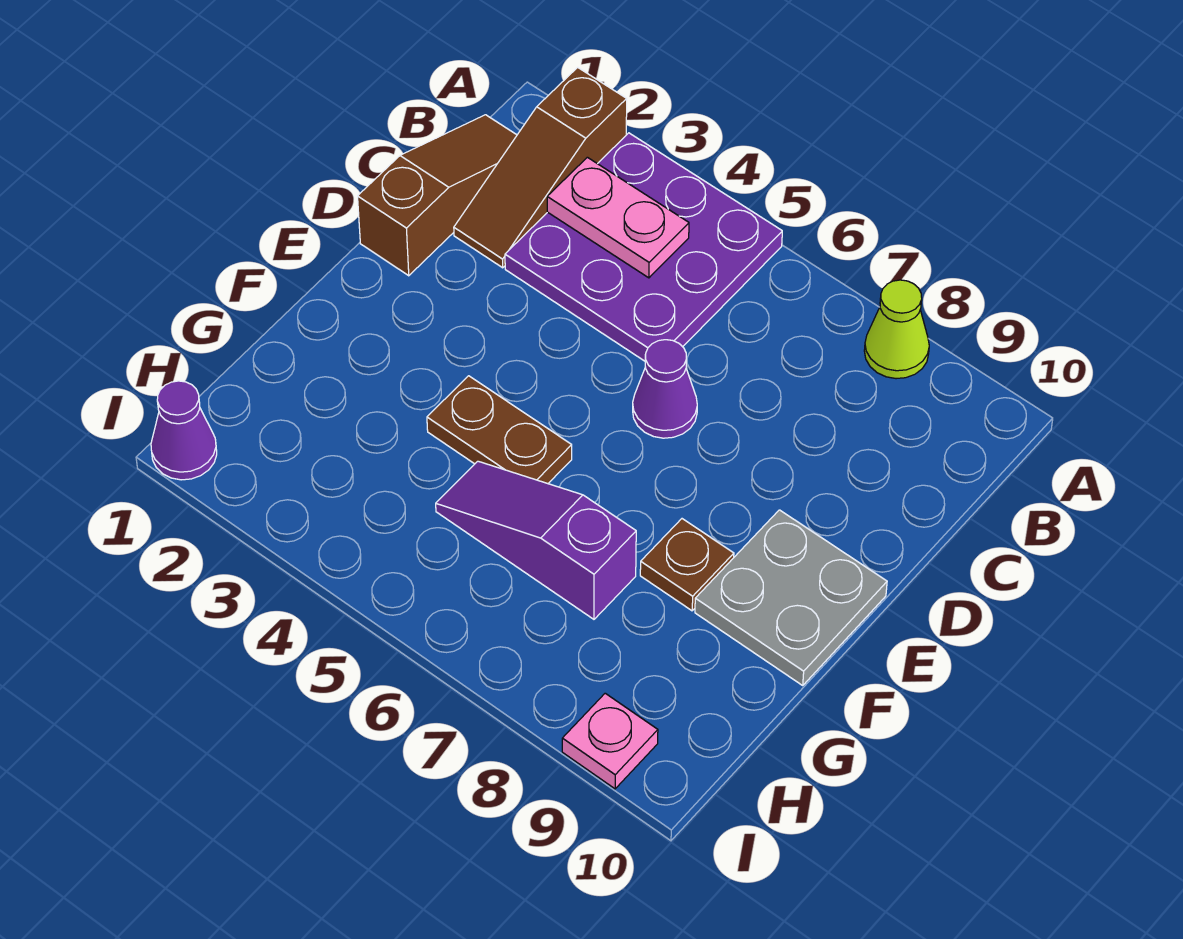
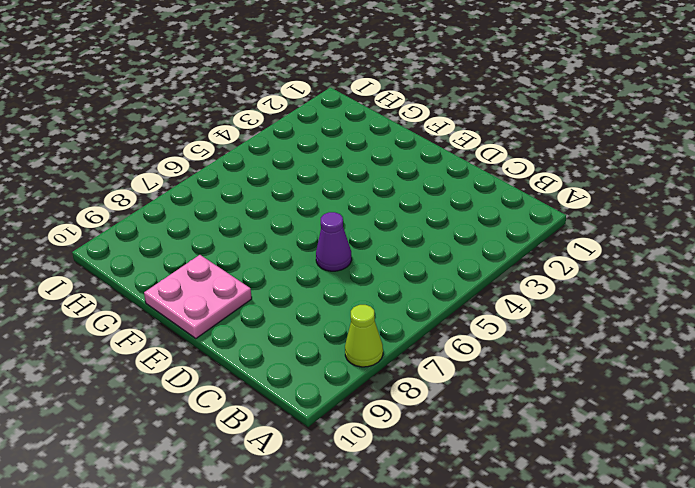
pink 2x2 plate [144,255,252,339] -> grey 2x2 plate [695,510,887,685]
none -> brown 1x3 slope [454,67,627,268]
none -> purple 3x3 plate [505,133,782,361]
none -> brown 1x3 slope [358,115,517,276]

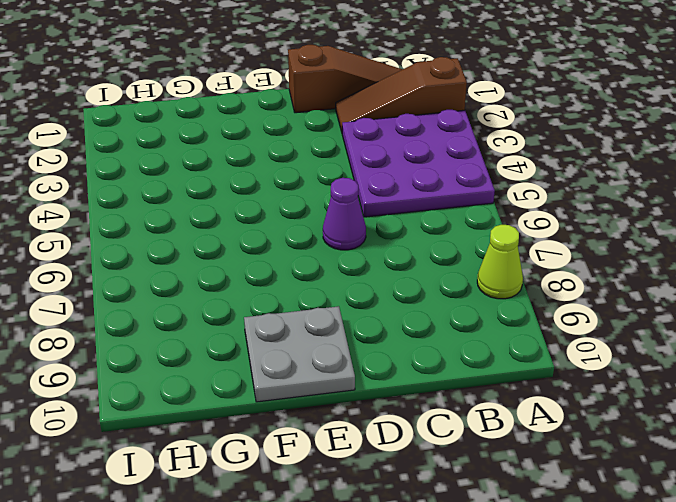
none -> brown 1x2 plate [427,376,572,484]
none -> brown 1x1 plate [640,519,734,611]
none -> purple 1x3 slope [436,461,636,619]

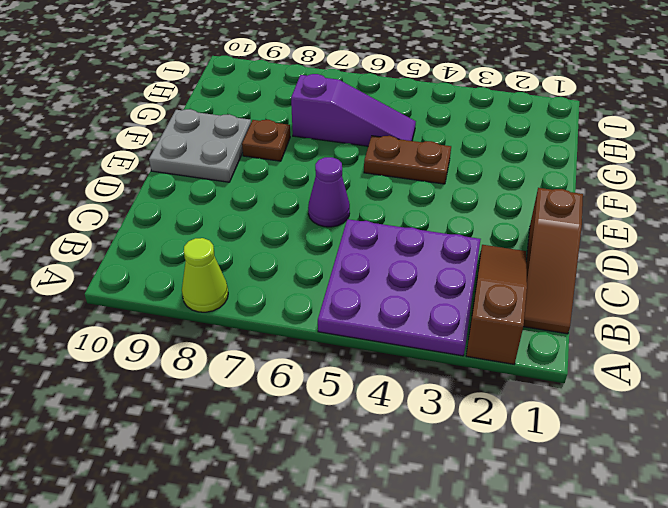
none -> purple 1x1 cone [151,381,217,480]
none -> pink 1x1 plate [562,693,658,789]
none -> pink 1x2 plate [547,157,689,278]

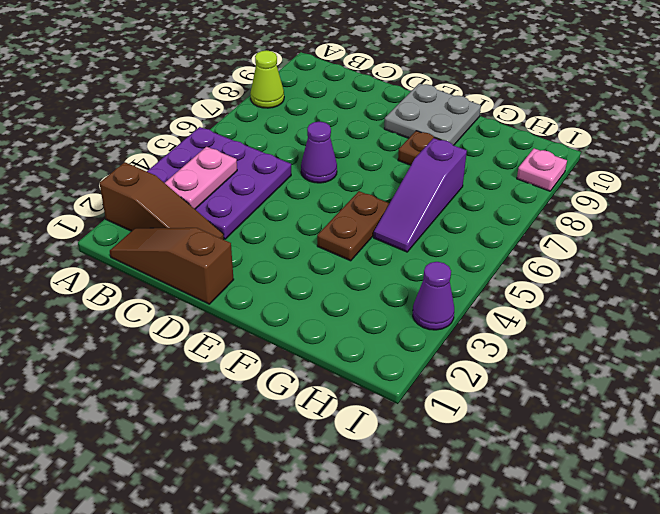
purple 1x1 cone [413,262,454,330] -> purple 1x1 cone moved to [151,381,217,480]

